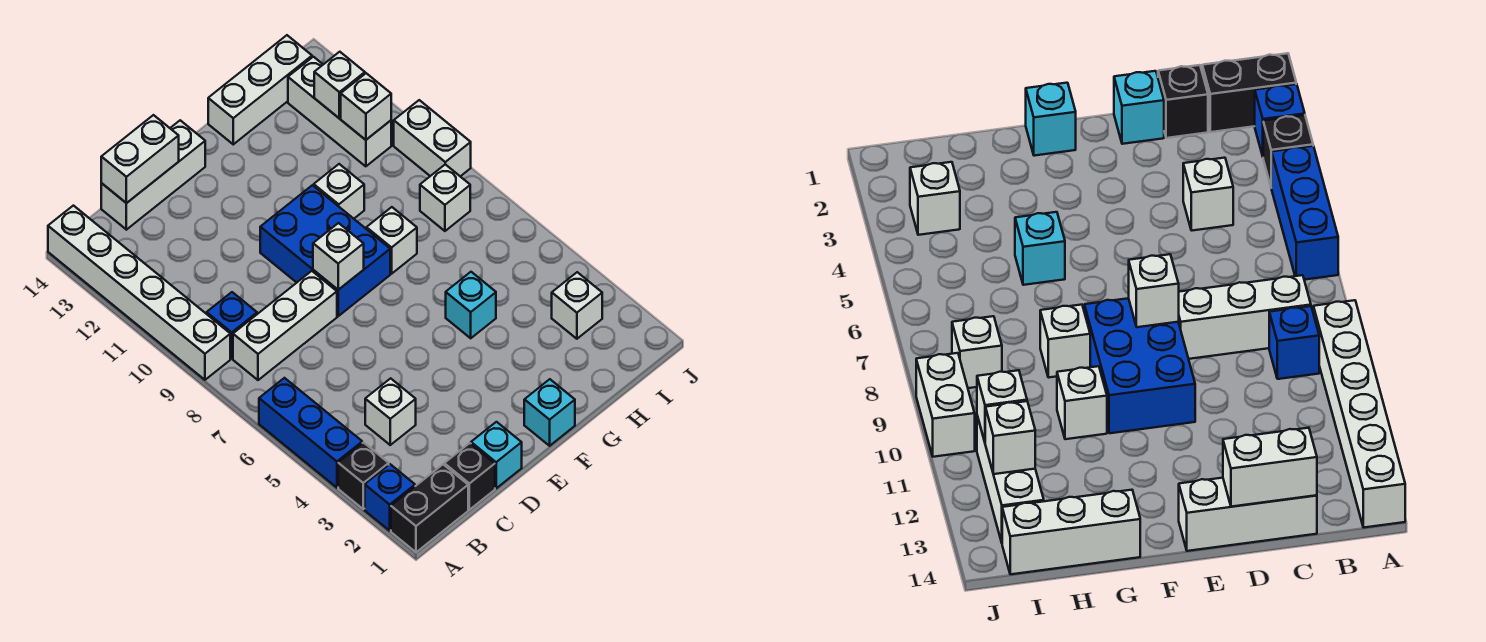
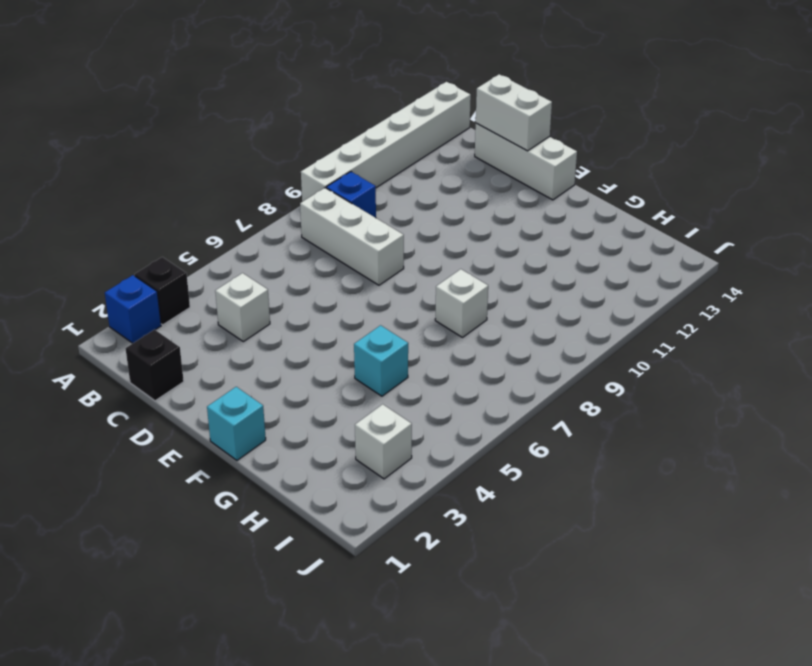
none -> black 1x2 brick [391,465,468,552]
none -> blue 1x3 brick [259,378,362,488]
none -> cyan 1x1 brick [471,422,522,488]

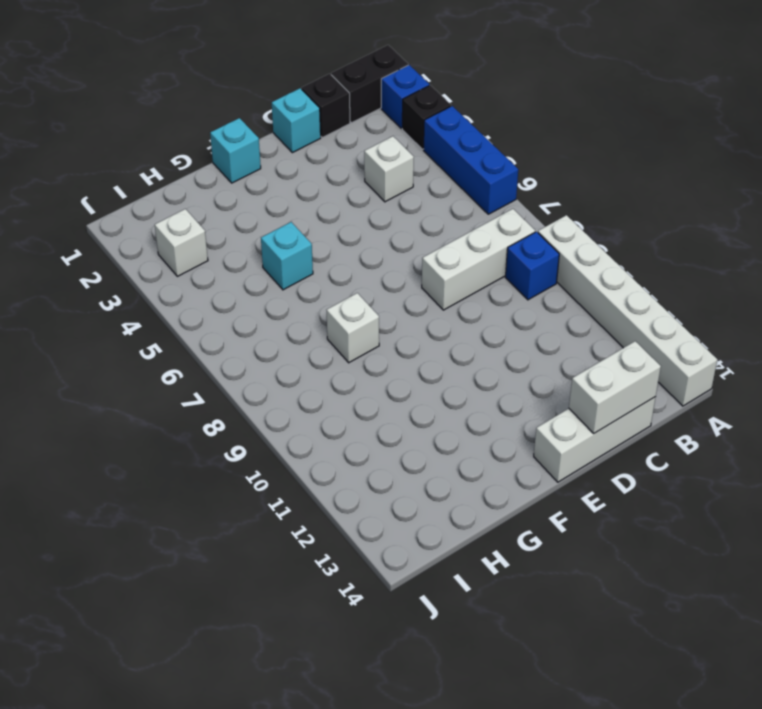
none -> blue 2x3 brick [260,185,390,316]
none -> white 1x1 brick [314,164,364,219]
none -> white 1x3 brick [208,35,312,144]

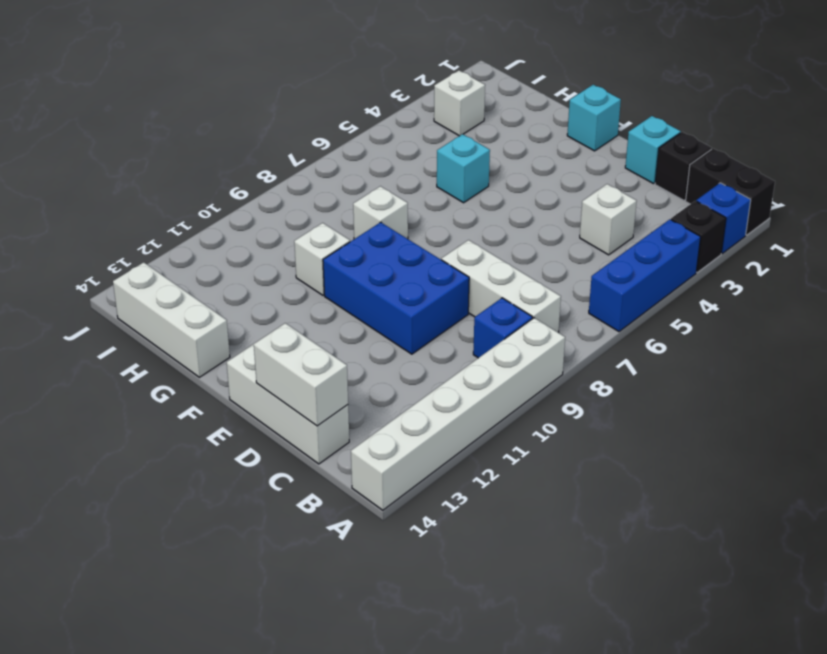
blue 2x3 brick [323,222,469,354] -> blue 2x3 brick turned to [260,185,390,316]
none -> white 1x1 brick [420,164,470,231]
none -> white 1x3 brick [288,57,391,166]
none -> white 1x2 brick [394,100,471,176]

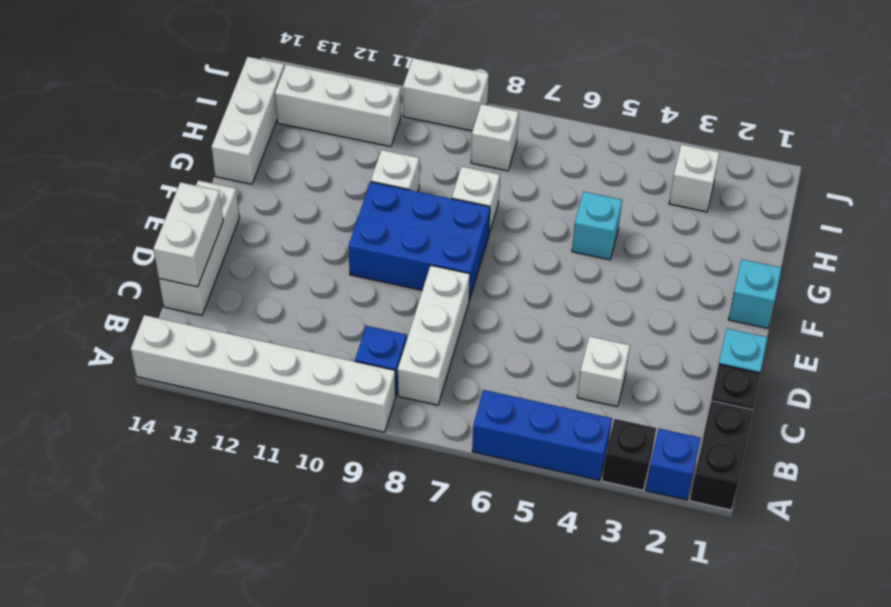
none -> white 1x1 brick [313,223,364,290]
none -> white 1x1 brick [341,73,391,140]
none -> white 1x1 brick [314,52,365,118]

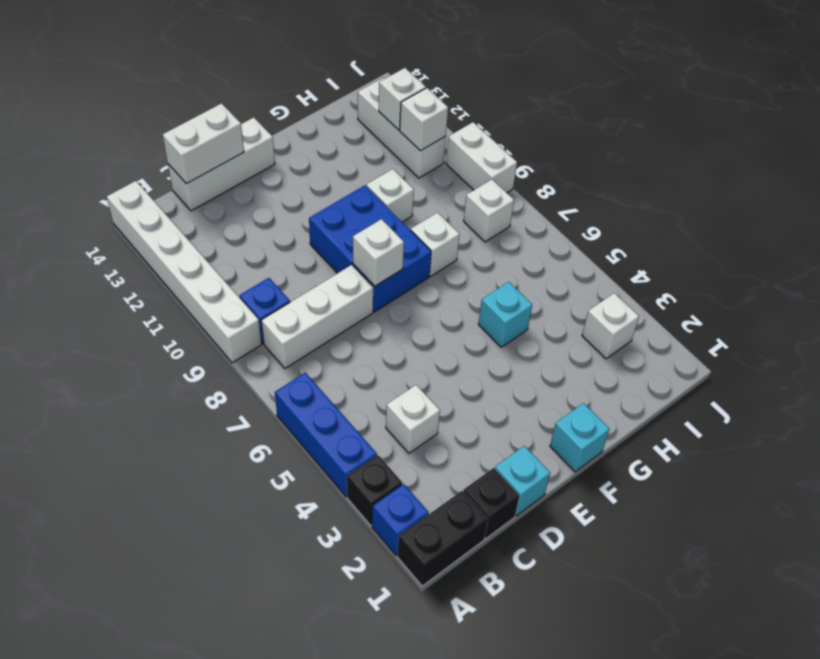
none -> white 1x3 brick [208,35,312,144]

